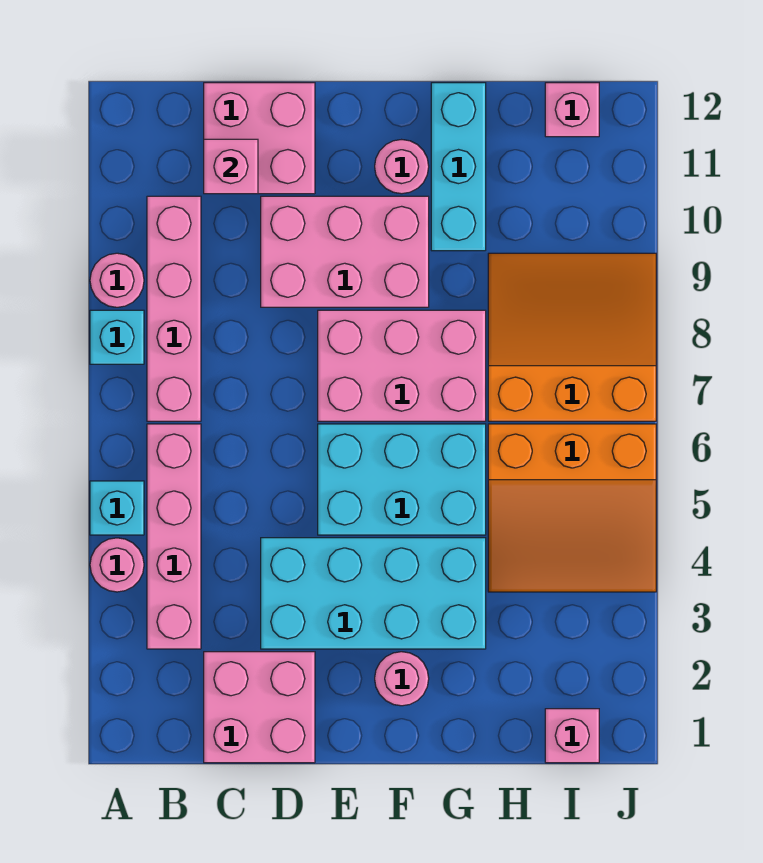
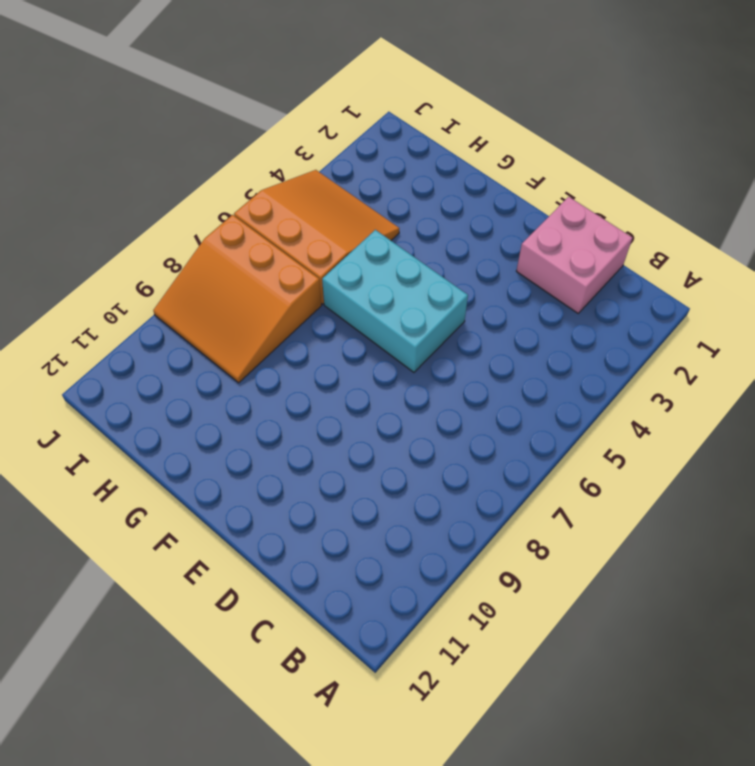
none -> pink 1x1 round brick [90,538,144,592]
none -> cyan 1x1 brick [90,481,144,535]
none -> cyan 1x1 brick [90,310,144,364]

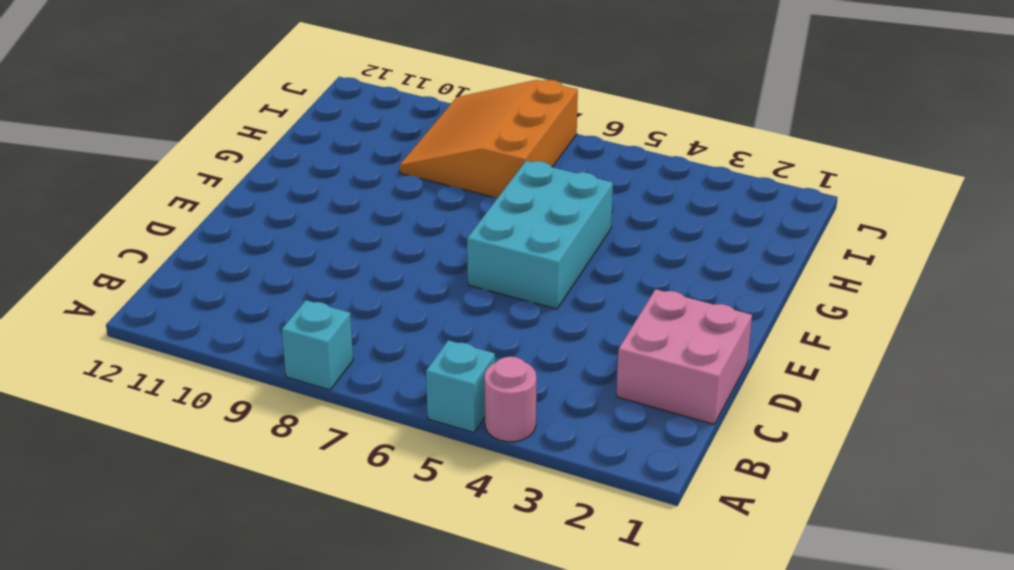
none -> pink 1x1 round brick [90,253,144,307]
none -> pink 1x4 brick [147,424,201,649]
none -> pink 1x4 brick [147,196,201,421]

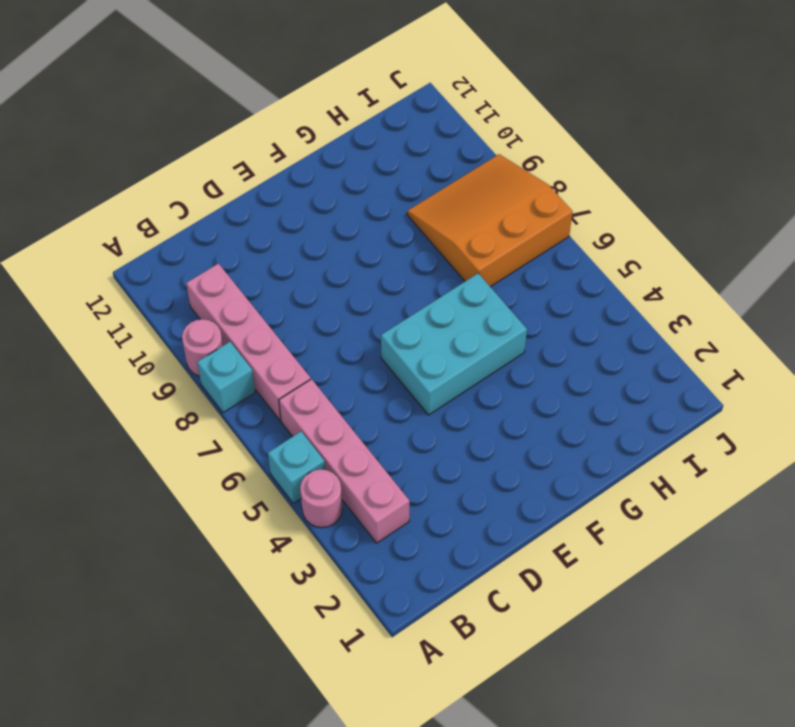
none -> pink 2x2 brick [204,652,315,763]
none -> pink 2x2 brick [204,83,315,194]
none -> cyan 2x4 brick [261,538,486,649]

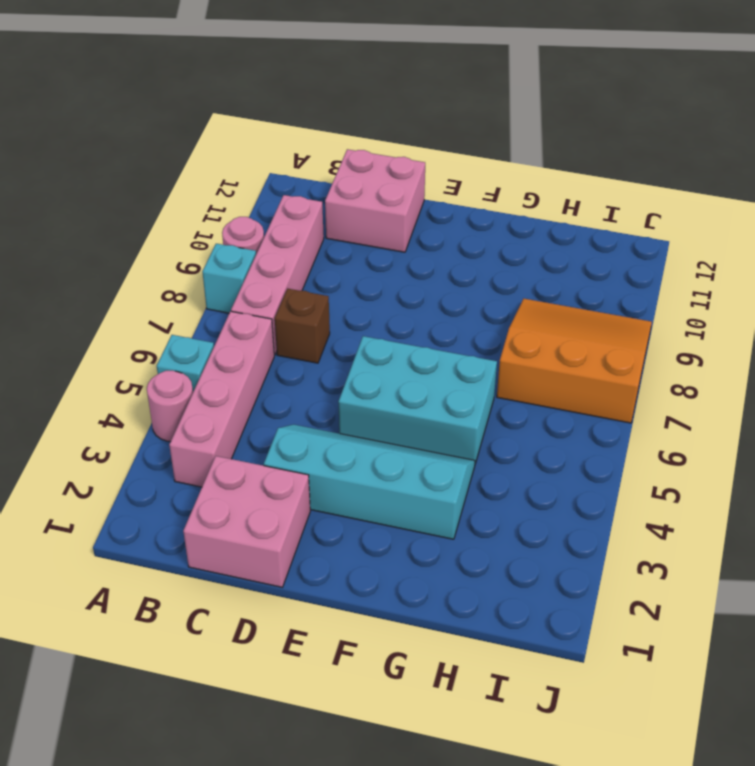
brown 1x1 brick [275,289,330,363] -> none
cyan 2x4 slope [264,425,475,539] -> cyan 2x4 brick [261,538,486,649]
none -> pink 2x3 brick [261,196,429,307]
none -> pink 2x3 brick [318,310,486,421]
none -> pink 1x1 round brick [375,652,429,706]

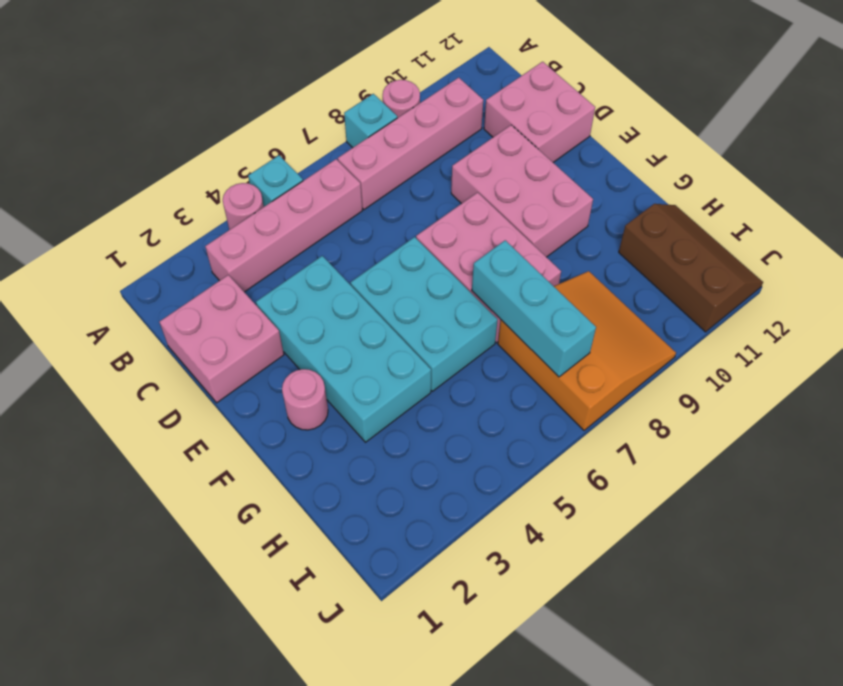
cyan 1x3 brick [472,240,596,377] -> cyan 1x3 brick turned to [431,83,486,251]
brown 2x3 slope [619,204,763,332] -> pink 1x1 brick [545,83,599,137]
none -> pink 1x1 round brick [375,140,429,194]
none -> orange 3x3 slope [488,424,656,592]
none -> pink 1x1 brick [545,709,599,763]

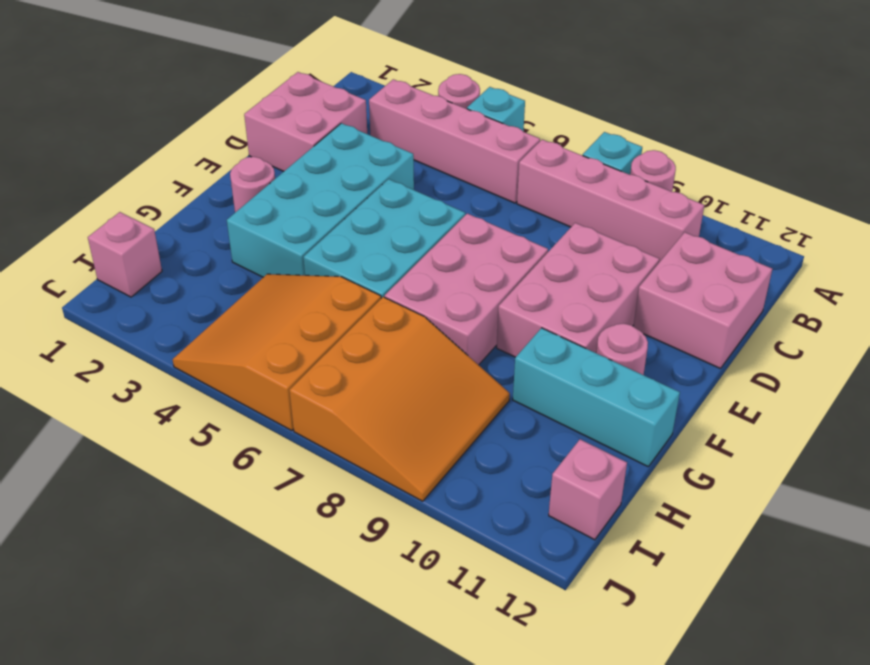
none -> pink 1x1 brick [204,139,258,194]

